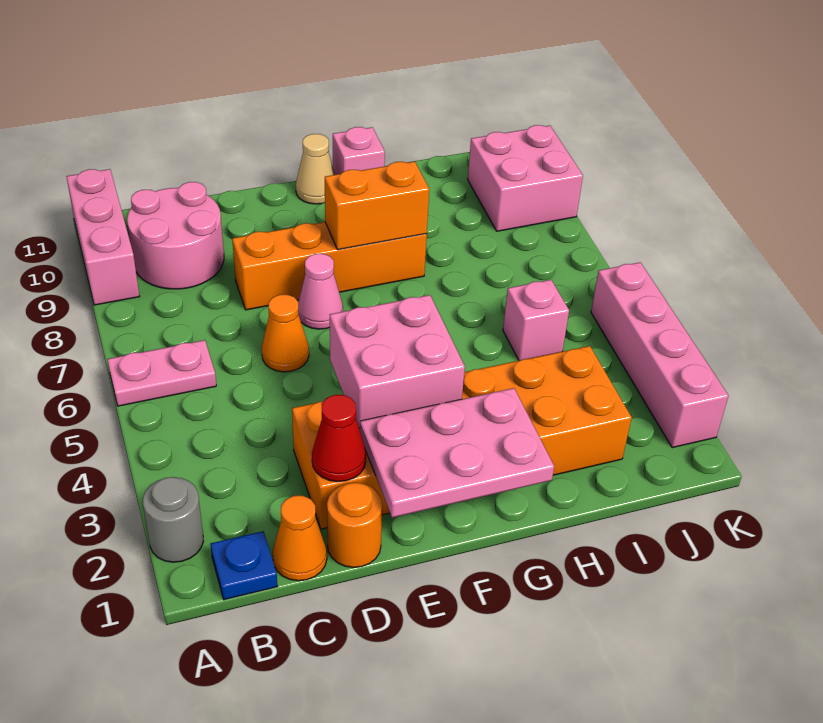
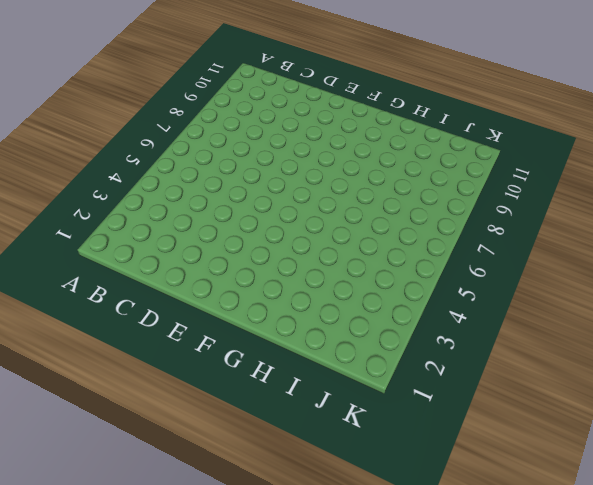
none -> grey 1x1 round brick [143,477,203,562]
none -> pink 1x2 plate [107,340,216,406]
none -> pink 1x3 brick [66,169,140,305]

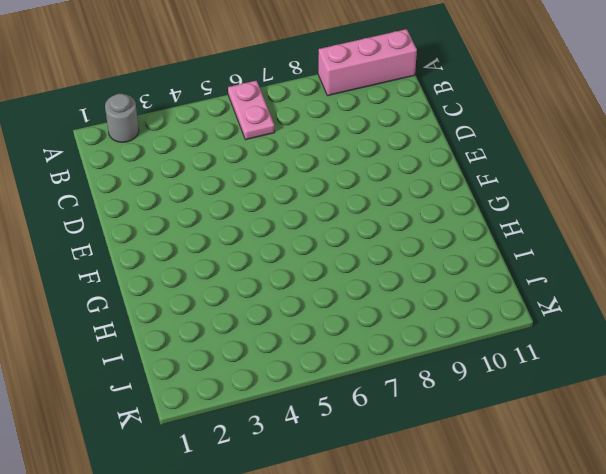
none -> blue 1x1 plate [211,531,278,600]
none -> pink 2x2 round brick [127,182,224,289]
none -> orange 1x1 cone [273,496,327,581]

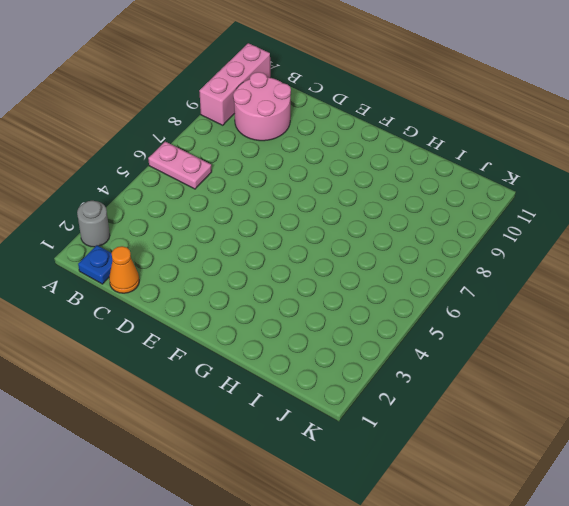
none -> orange 1x1 round brick [327,483,382,567]
none -> orange 2x6 brick [292,346,632,529]
none -> orange 1x1 cone [262,295,309,372]

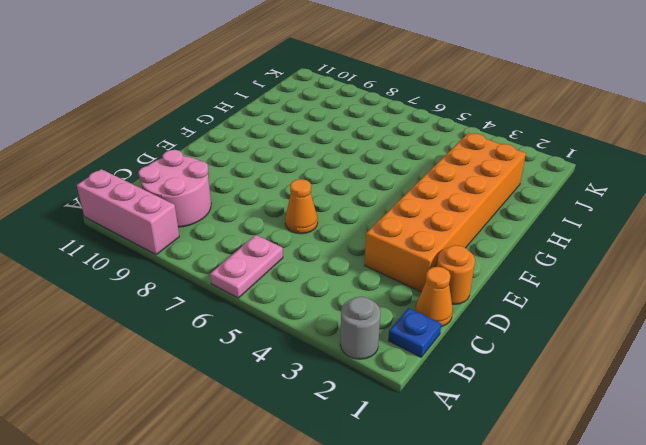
none -> orange 1x4 brick [232,222,427,310]
none -> pink 1x1 cone [298,254,343,329]
none -> tan 1x1 cone [296,134,335,204]

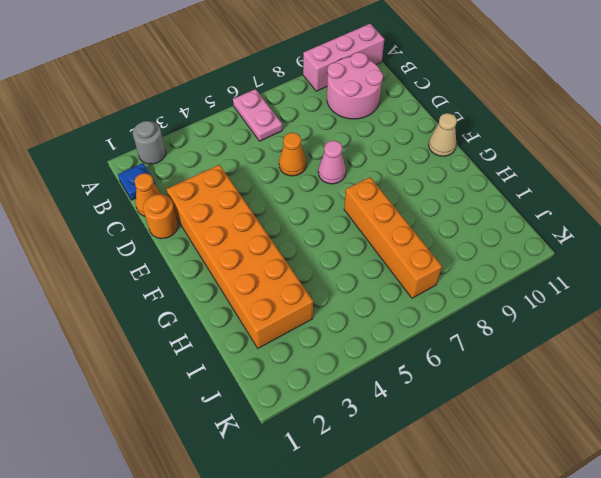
orange 1x4 brick [344,177,442,298] -> orange 1x4 brick moved to [232,222,427,310]
none -> pink 1x1 brick [333,127,385,175]
none -> pink 1x1 brick [503,280,569,361]
none -> pink 2x2 brick [468,125,583,231]

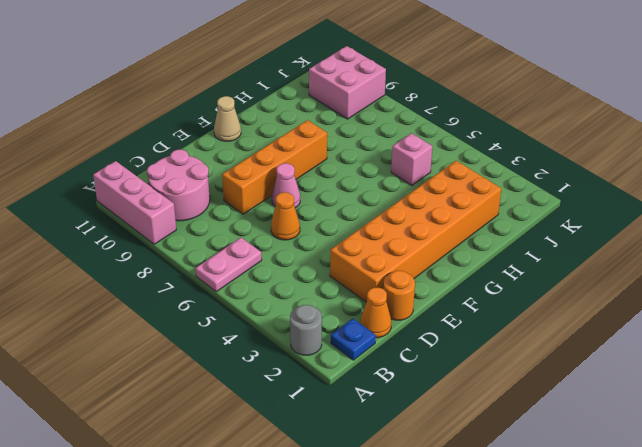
none -> pink 1x1 brick [333,127,385,175]
none -> pink 1x4 brick [591,262,728,448]
none -> red 1x1 cone [312,395,366,482]

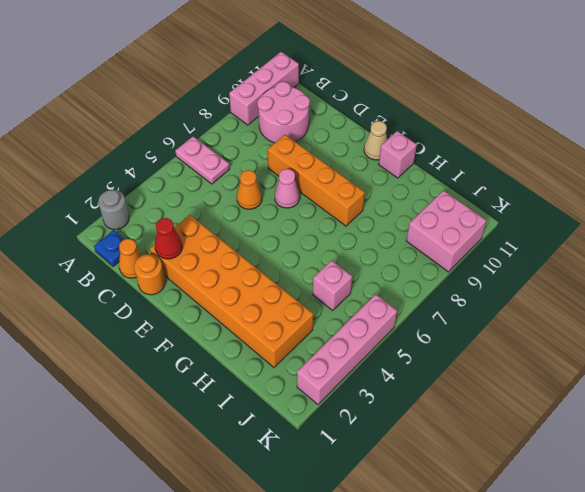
none -> pink 2x3 plate [360,388,554,518]
none -> pink 2x2 brick [330,295,465,430]
none -> orange 1x2 brick [325,162,429,250]

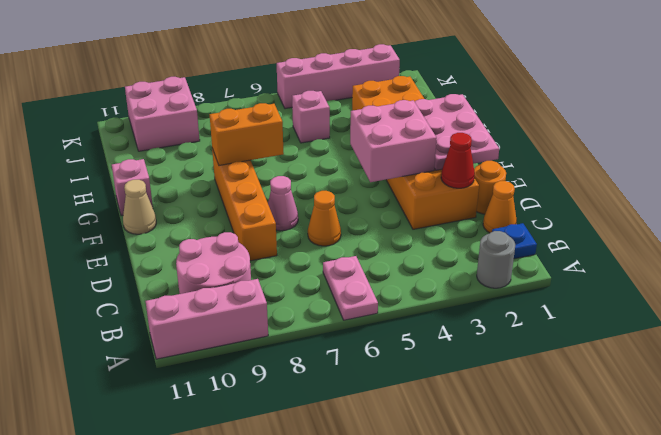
orange 1x2 brick [210,103,284,165] -> orange 1x2 brick turned to [325,162,429,250]

